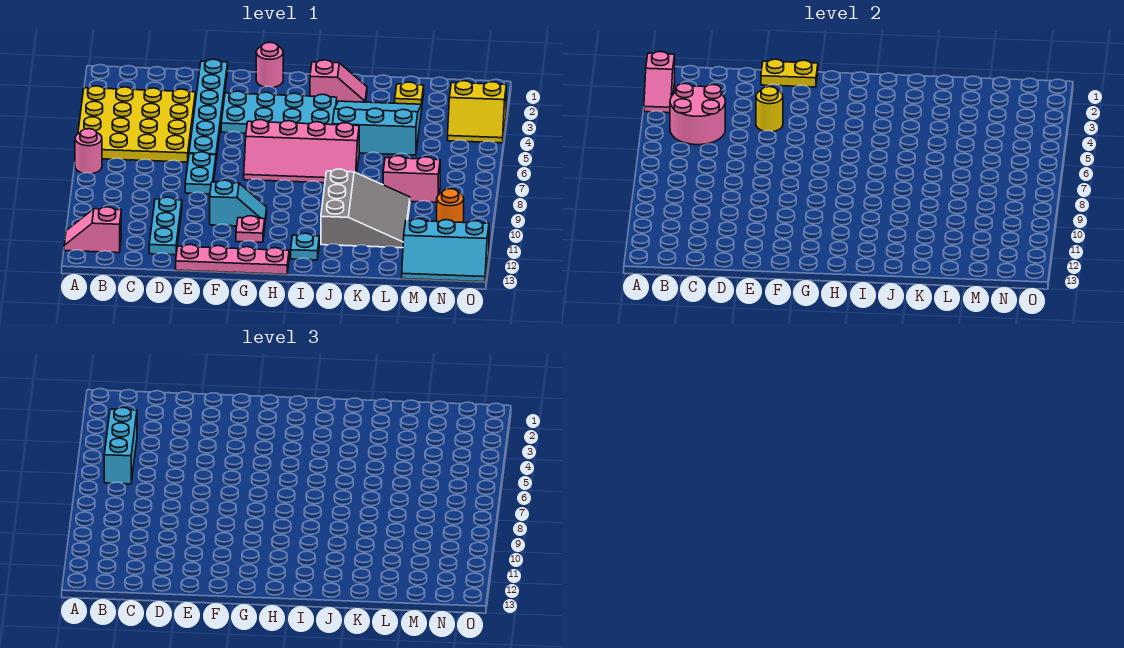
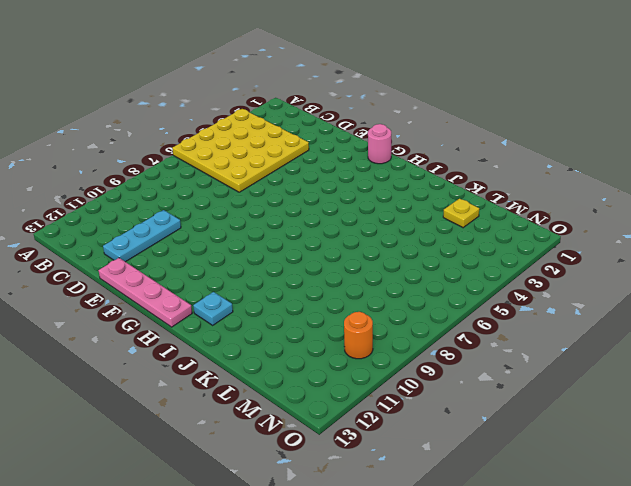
none -> pink 1x1 round brick [75,129,102,174]
none -> pink 1x2 slope [64,207,121,253]
none -> cyan 1x6 plate [189,59,228,160]

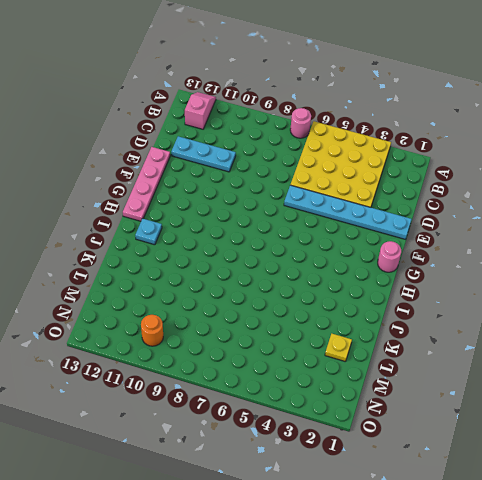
none -> cyan 1x2 plate [185,152,216,194]
none -> cyan 2x4 plate [221,91,337,133]
none -> cyan 1x2 slope [210,180,267,226]

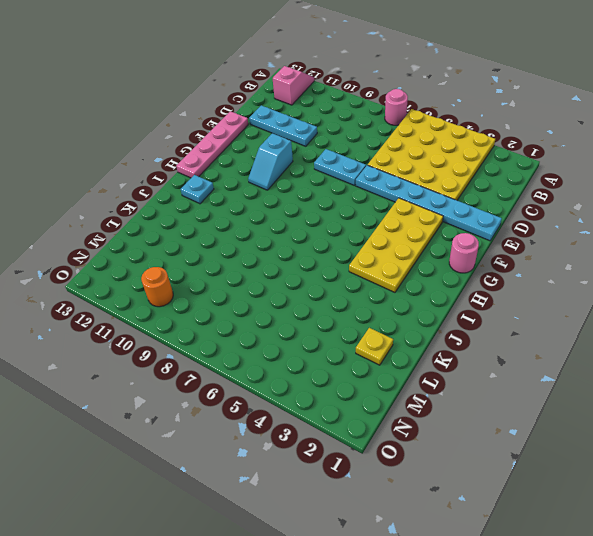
yellow 2x4 plate [349,198,443,292] -> cyan 2x4 plate [221,91,337,133]
none -> pink 2x4 slope [244,120,359,183]
none -> pink 1x1 plate [236,216,265,242]
none -> pink 1x2 slope [310,60,367,103]

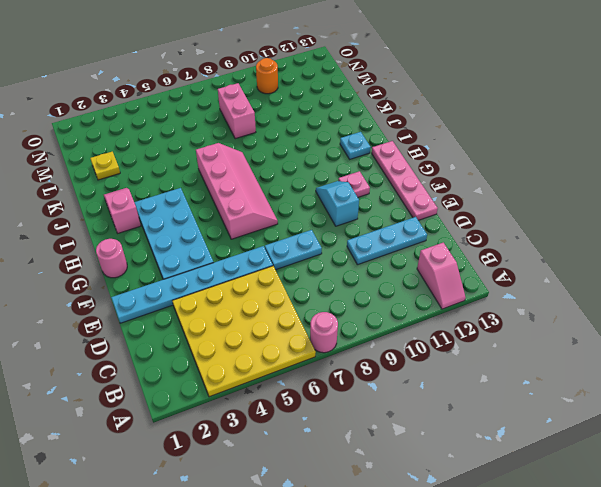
none -> cyan 3x3 slope [332,101,422,155]
none -> grey 3x3 slope [321,169,410,248]
none -> cyan 2x3 slope [402,219,489,282]

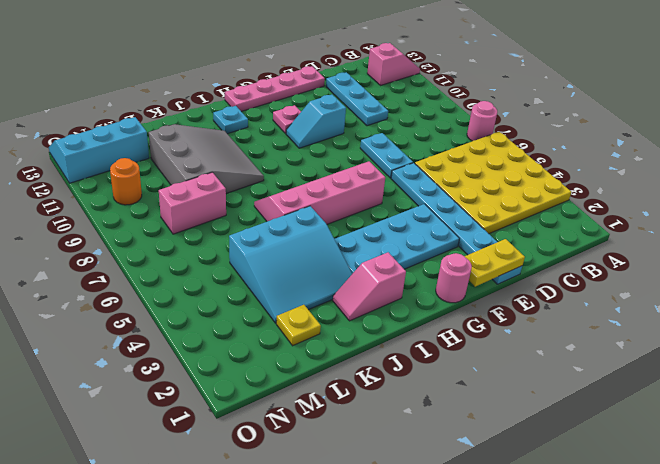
grey 3x3 slope [149,124,264,194] -> grey 3x3 slope turned to [321,169,410,248]
none -> yellow 2x2 slope [448,81,506,143]
none -> pink 1x2 slope [644,52,675,113]
none -> pink 2x2 round brick [670,84,725,145]

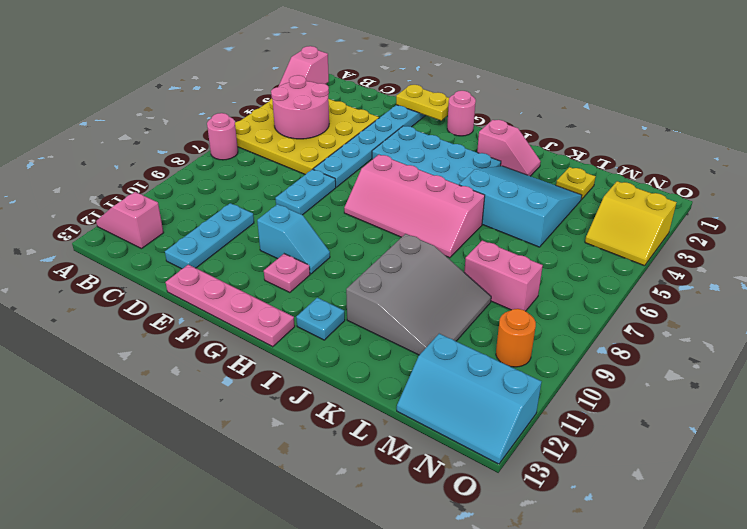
none -> yellow 1x1 round brick [756,87,783,131]
none -> cyan 1x3 brick [104,408,137,484]

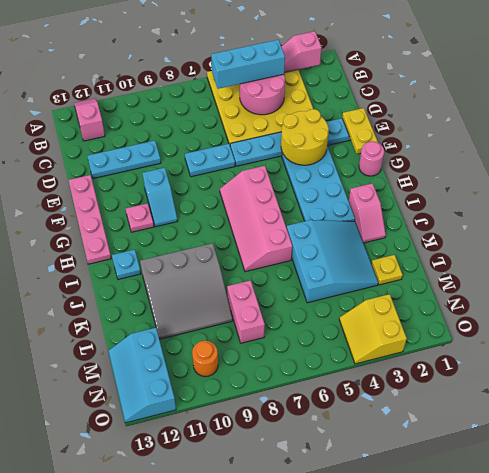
yellow 2x2 round brick [281,109,329,165] -> yellow 1x1 round brick [756,87,783,131]
none -> pink 1x1 round brick [75,129,102,174]

